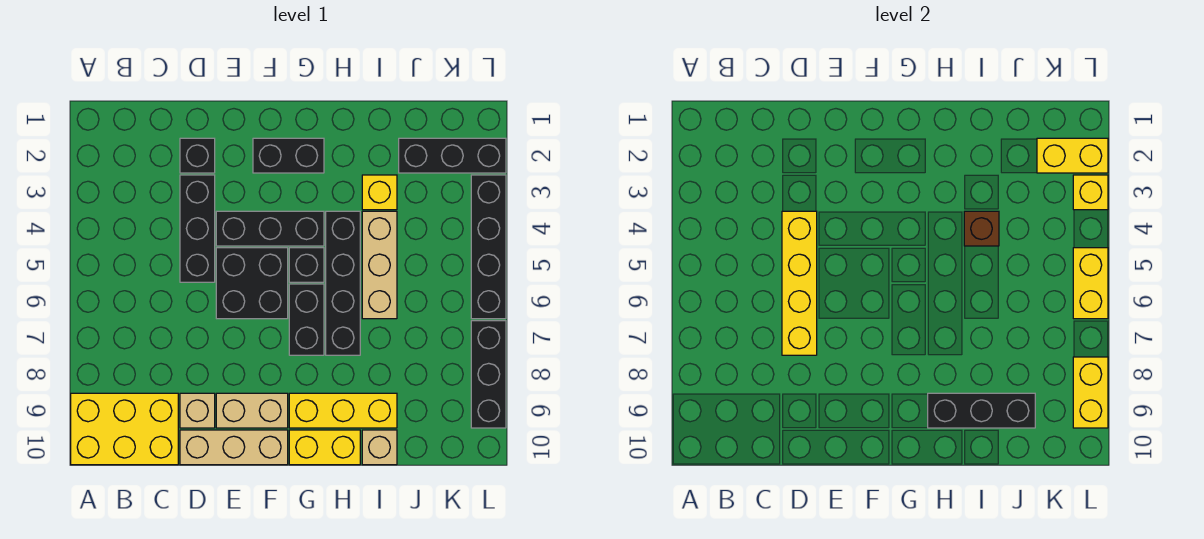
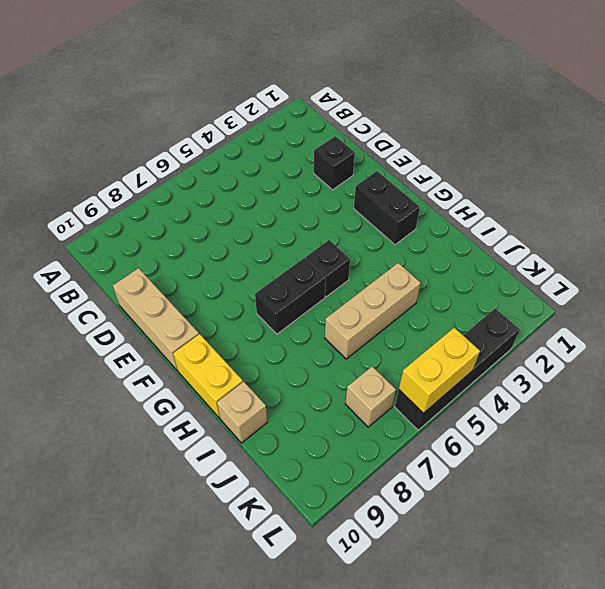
tan 1x1 brick [345,366,396,427] -> tan 1x1 brick moved to [180,393,215,428]
none -> yellow 2x3 brick [71,393,178,465]
none -> black 1x3 brick [180,175,215,282]
none -> black 1x3 brick [216,211,324,246]

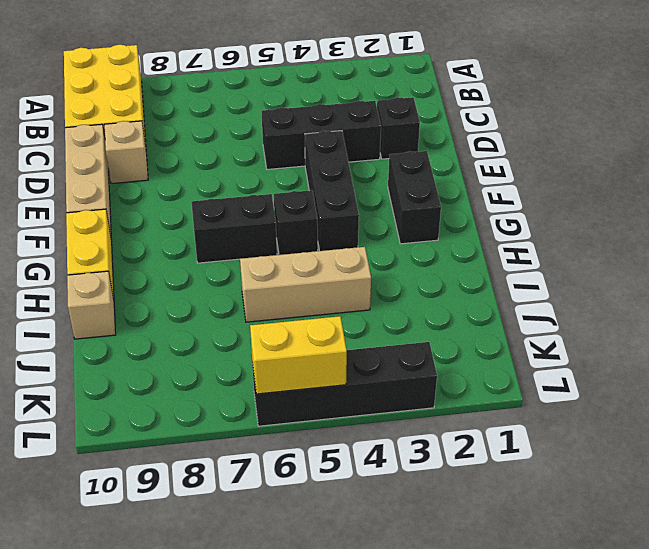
none -> black 2x2 brick [216,248,288,319]
none -> tan 1x2 brick [216,393,288,428]
none -> yellow 1x3 brick [289,393,397,428]

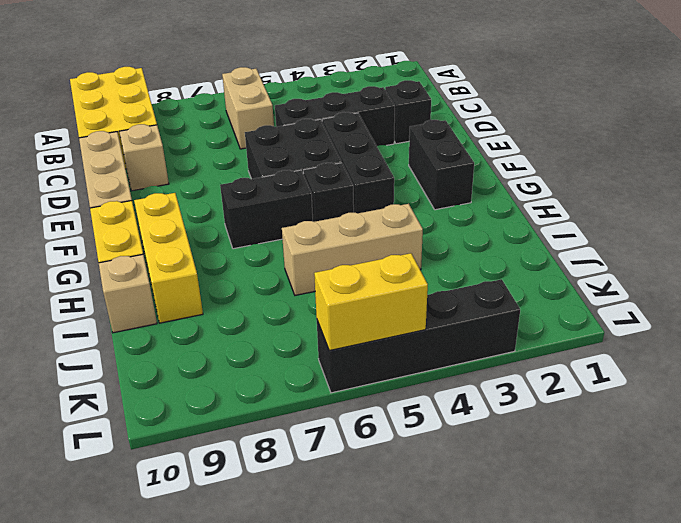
tan 1x2 brick [222,67,274,149] -> tan 1x2 brick moved to [216,393,288,428]
none -> black 1x4 brick [326,211,360,355]
none -> yellow 1x1 brick [362,175,397,210]
none -> black 1x3 brick [399,138,506,173]

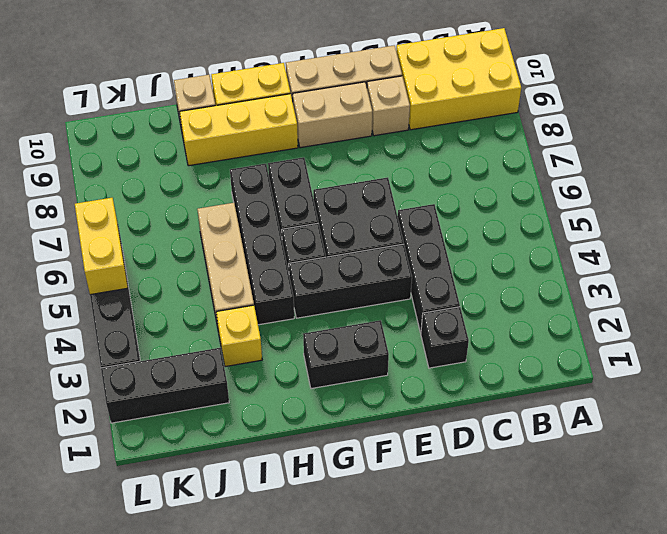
none -> black 1x3 brick [471,321,506,428]
none -> yellow 1x4 brick [782,211,817,355]
none -> black 1x3 brick [928,393,1035,428]

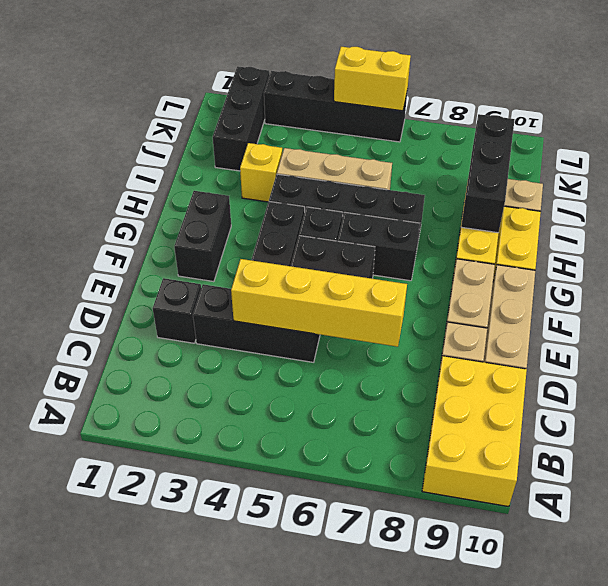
none -> black 1x3 brick [471,321,506,428]
none -> brown 1x1 brick [964,211,999,246]
none -> yellow 1x2 brick [1037,138,1108,173]

